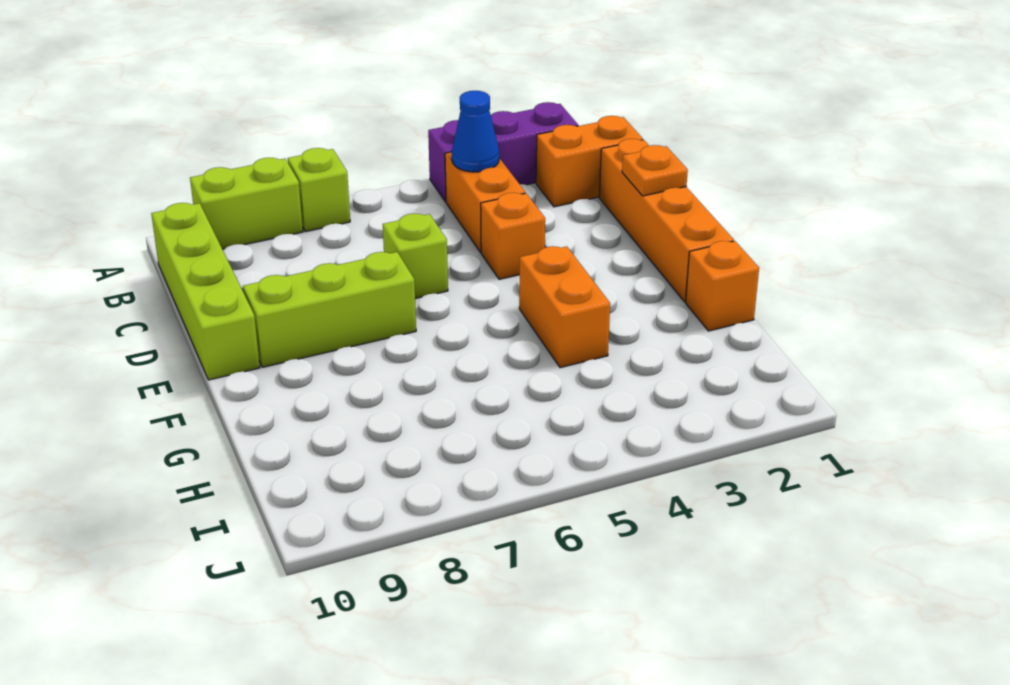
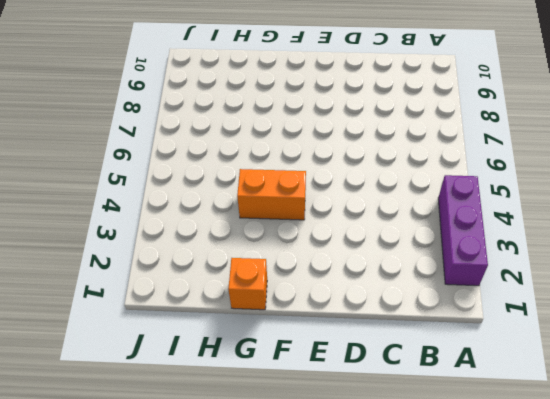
none -> lime 1x1 brick [288,148,350,232]
none -> lime 1x2 brick [190,158,303,249]
none -> orange 1x2 brick [536,116,643,207]

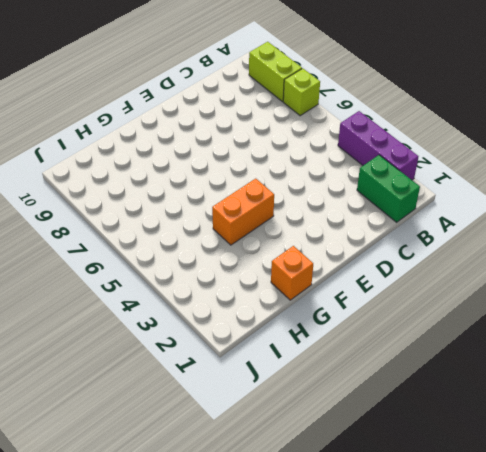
green 1x2 brick [357,155,420,222] -> orange 1x2 brick [536,116,643,207]
none -> orange 1x2 brick [445,152,525,252]
none -> lime 1x4 brick [151,203,260,380]
none -> orange 1x4 brick [599,139,734,302]

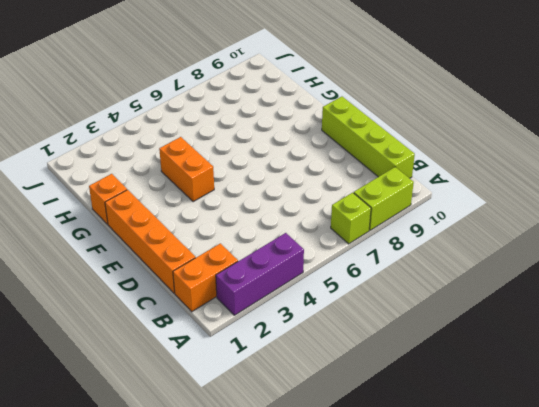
none -> orange 1x2 brick [445,152,525,252]
none -> orange 1x1 brick [481,193,545,279]
none -> lime 1x1 brick [383,214,448,299]

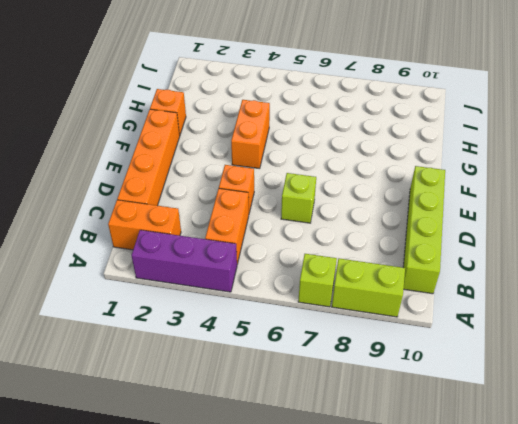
none -> lime 1x3 brick [243,252,416,367]
none -> blue 1x1 cone [452,91,499,172]
none -> orange 1x1 plate [622,145,688,196]

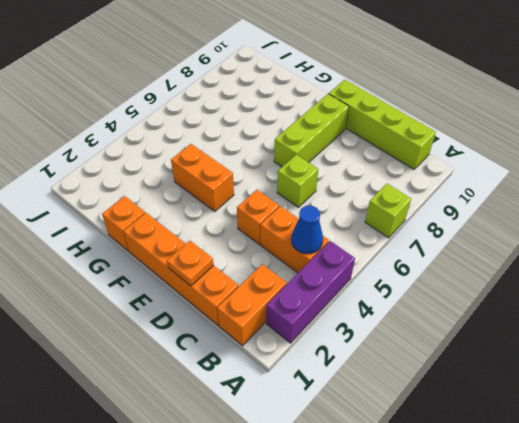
none -> lime 1x2 brick [190,158,303,249]

